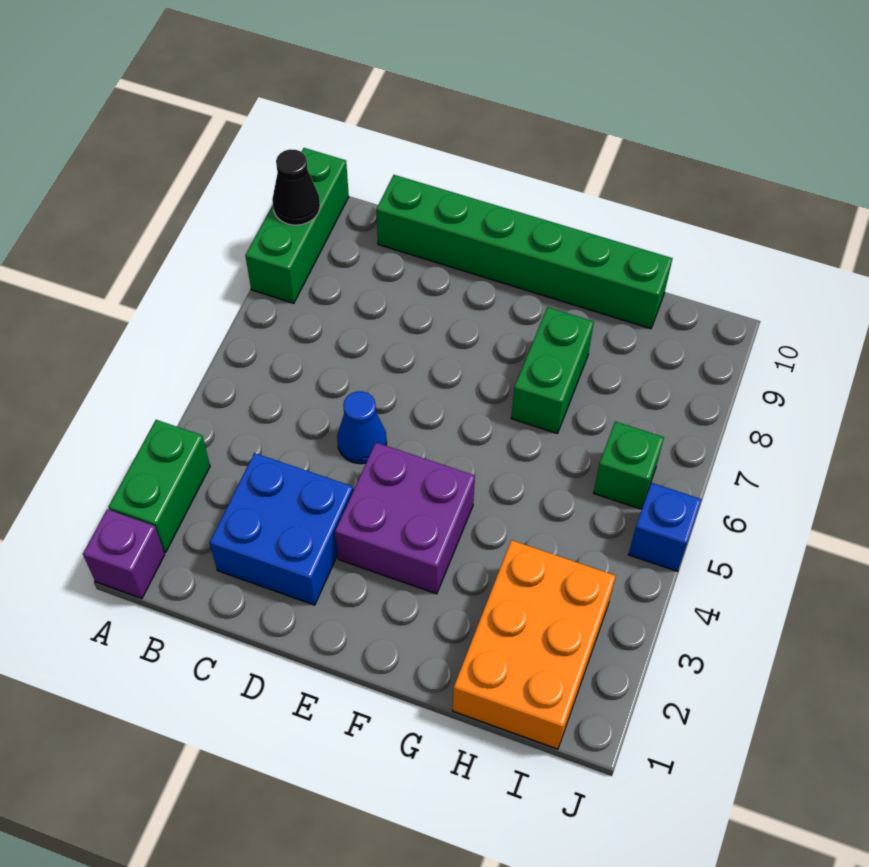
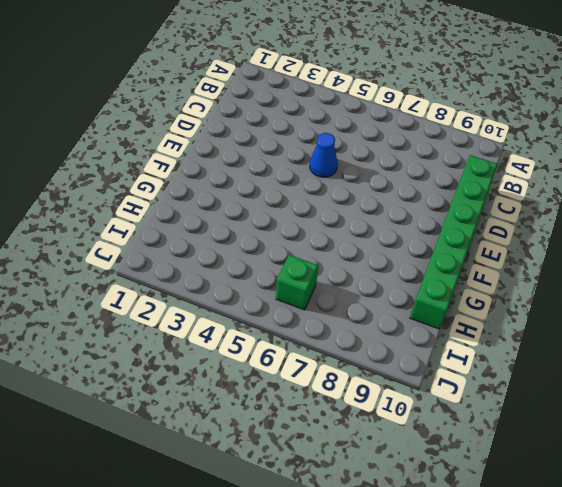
none -> purple 1x1 brick [83,509,165,599]
none -> green 1x2 brick [109,420,210,552]
none -> green 1x3 brick [245,148,349,303]

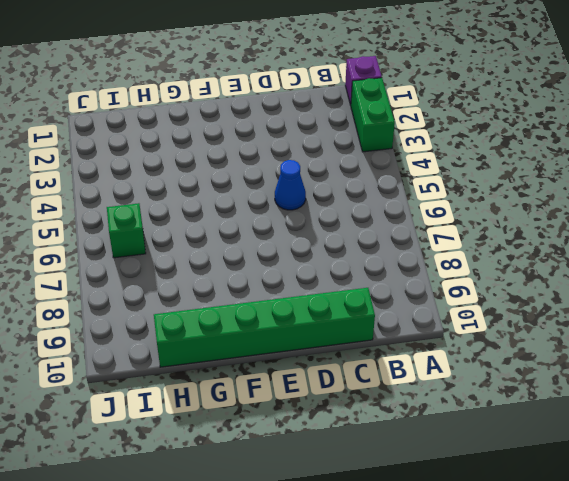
none -> green 1x3 brick [245,148,349,303]
none -> blue 2x2 brick [210,453,353,605]
none -> purple 2x2 brick [335,443,475,594]

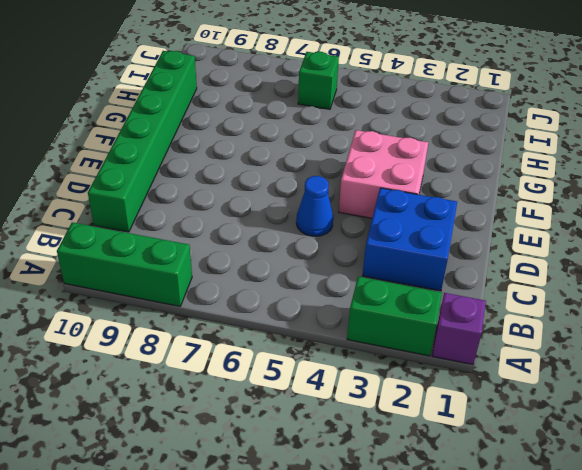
pink 2x2 brick [339,130,428,218] -> purple 2x2 brick [335,443,475,594]
none -> green 1x2 brick [511,307,594,434]
none -> orange 2x3 brick [453,540,616,749]
none -> blue 1x1 brick [628,483,702,571]

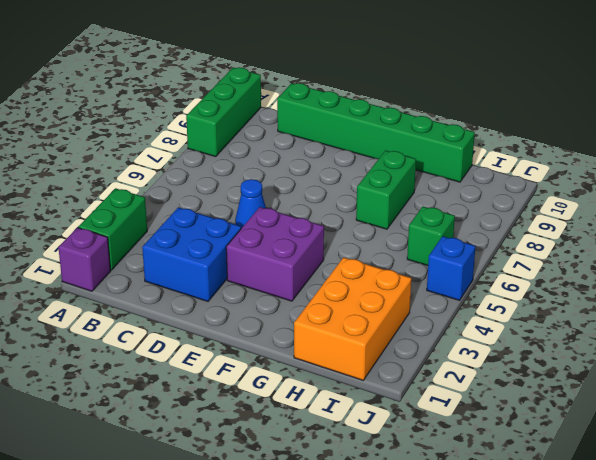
none -> black 1x1 cone [272,149,320,225]

